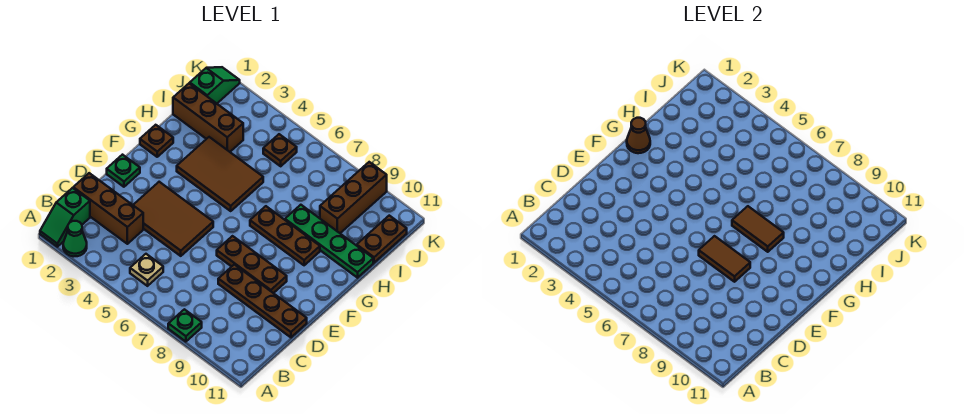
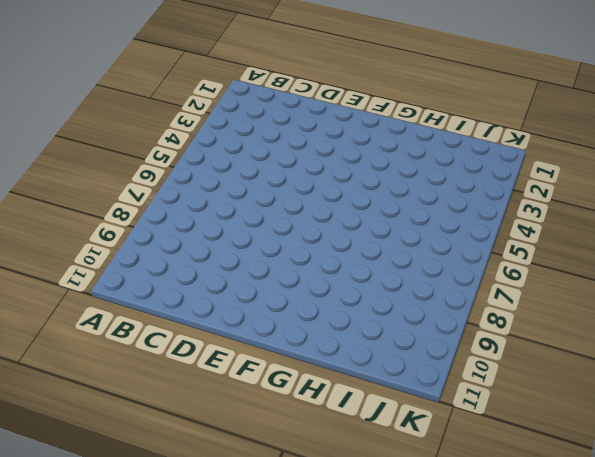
none -> green 1x2 slope [40,188,90,247]
none -> green 1x1 cone [63,221,87,256]
none -> green 1x1 plate [168,309,202,342]

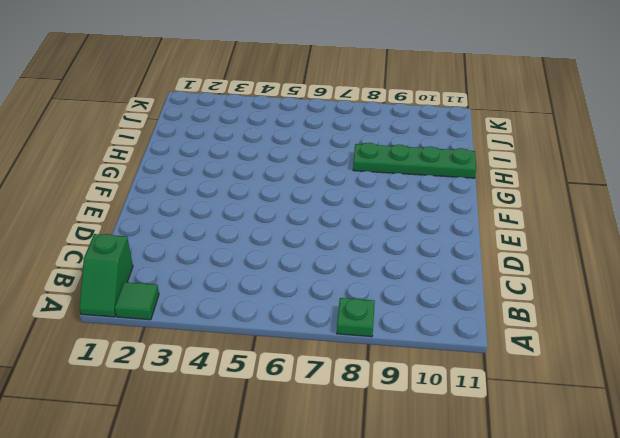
green 1x1 tile [115,282,159,320] -> green 1x1 cone [63,221,87,256]
none -> tan 1x1 plate [130,254,163,286]
none -> brown 1x3 brick [73,173,143,244]
none -> brown 2x3 tile [133,182,213,256]

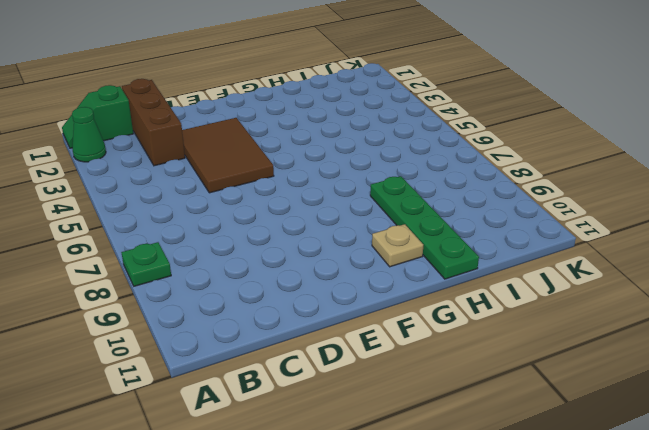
tan 1x1 plate [372,224,423,267] -> tan 1x1 plate moved to [130,254,163,286]
none -> brown 1x4 plate [218,264,307,337]
none -> green 1x1 plate [107,155,140,187]
none -> brown 1x3 plate [217,236,287,293]

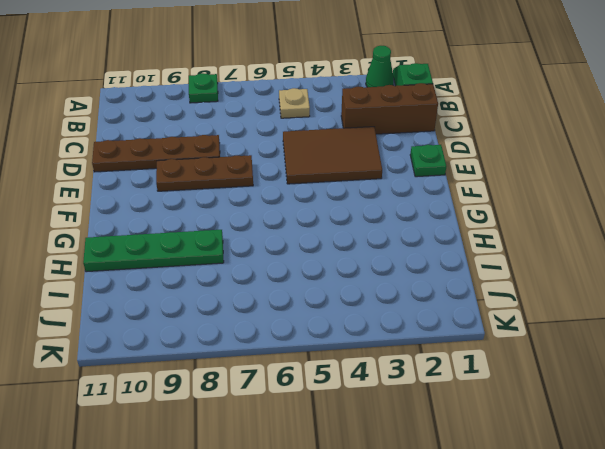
none -> brown 1x1 plate [140,125,173,157]
none -> brown 2x3 tile [177,137,263,211]
none -> brown 1x3 plate [250,206,320,265]

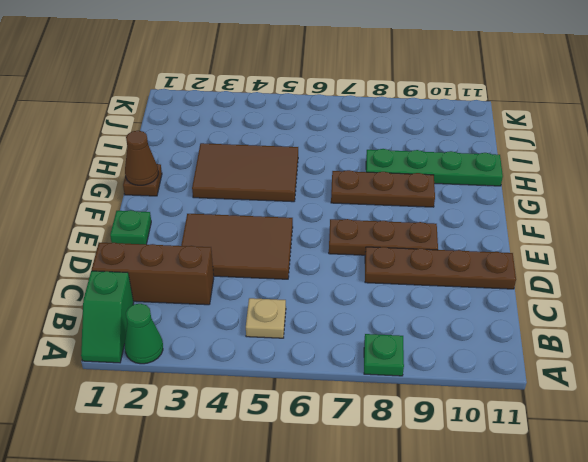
none -> brown 1x3 brick [173,83,243,152]
none -> brown 1x3 brick [320,162,387,233]
none -> brown 1x2 plate [357,216,407,263]

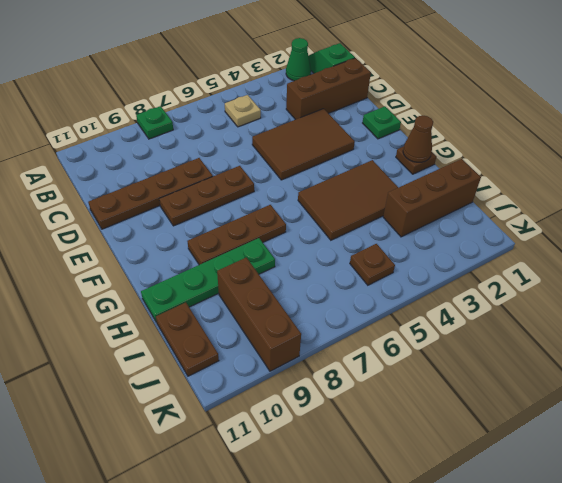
none -> green 1x2 slope [190,67,240,103]
none -> brown 1x2 tile [699,236,750,282]
none -> brown 1x2 tile [732,206,784,252]

